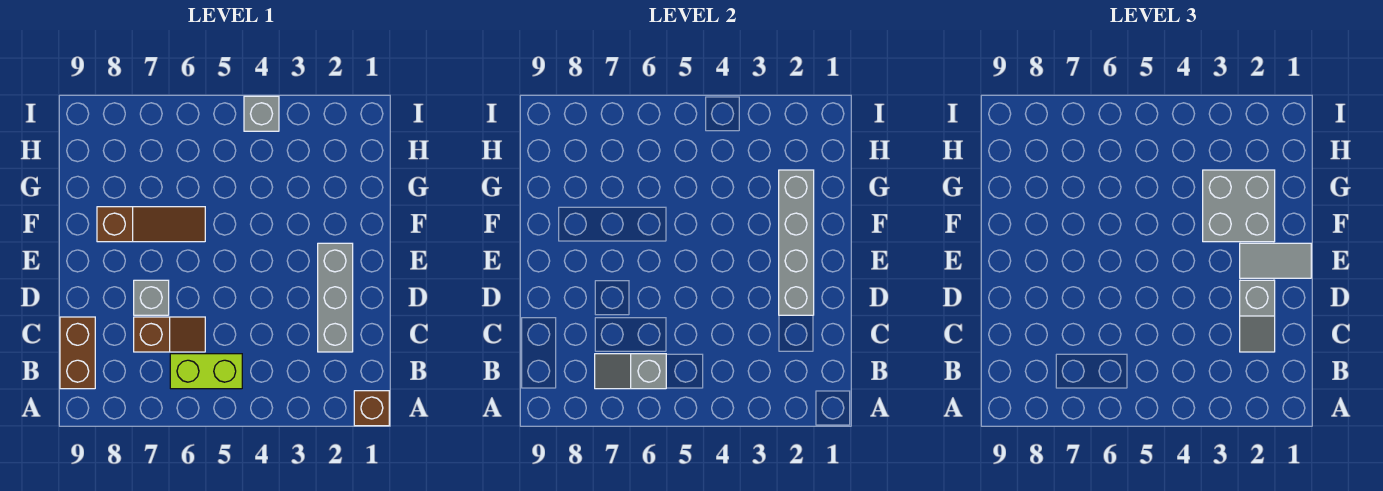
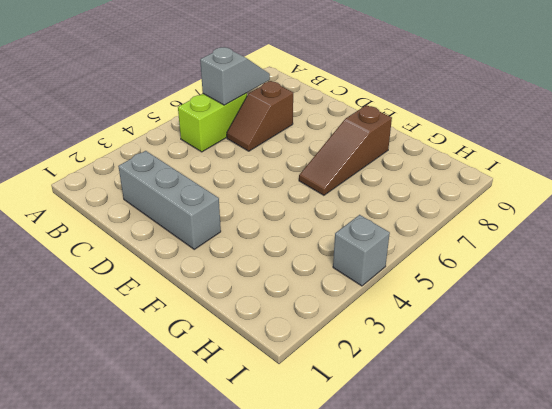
none -> brown 1x1 brick [354,391,389,426]
none -> brown 1x2 brick [60,317,95,389]
none -> grey 1x1 brick [134,280,169,315]

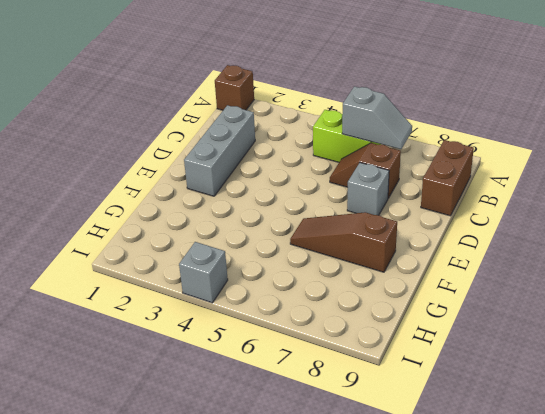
none -> grey 1x4 brick [779,170,814,315]
none -> grey 1x2 slope [1240,280,1275,352]
none -> grey 1x2 tile [1240,243,1311,278]

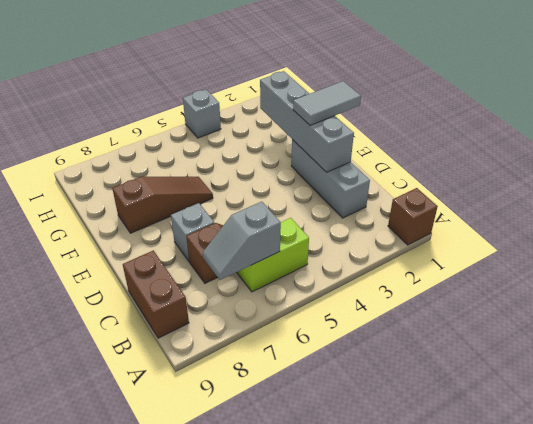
none -> grey 1x2 slope [1240,280,1275,352]
none -> grey 2x2 brick [1203,170,1275,242]

